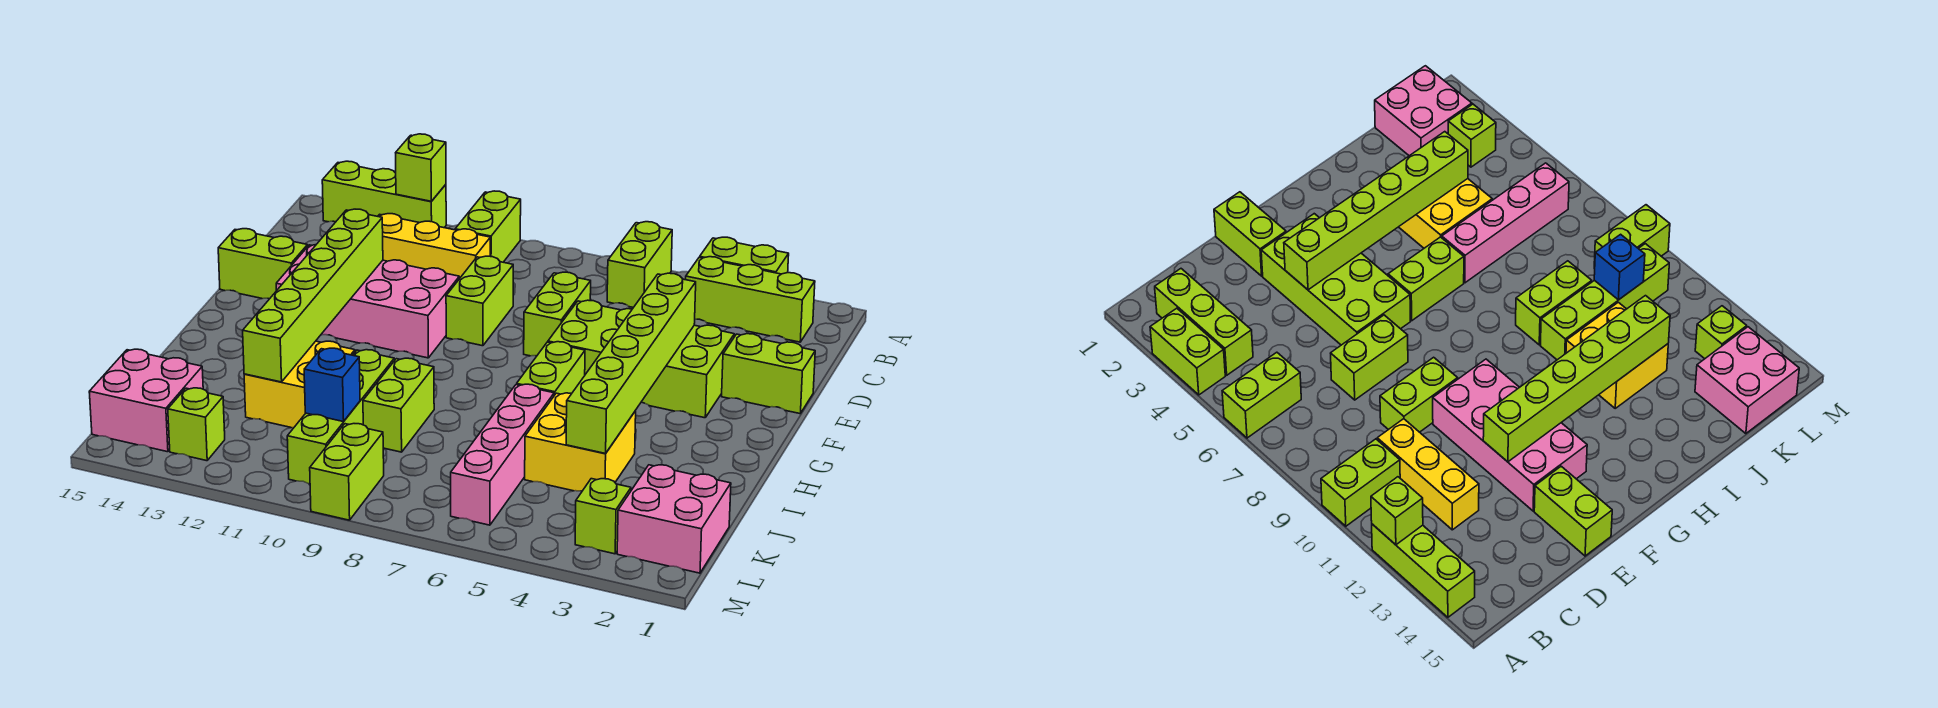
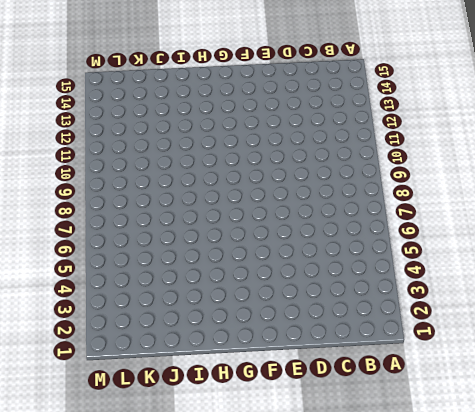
none -> lime 1x2 brick [700,237,789,274]
none -> lime 1x2 brick [607,222,672,307]
none -> lime 1x2 brick [455,191,521,262]

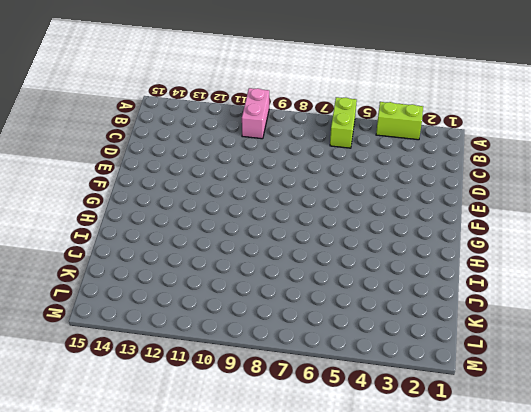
pink 1x2 brick [242,88,269,139] -> lime 1x2 brick [455,191,521,262]
none -> lime 1x3 brick [322,161,446,228]
none -> lime 1x3 brick [686,257,815,342]
none -> yellow 1x3 brick [378,214,490,279]

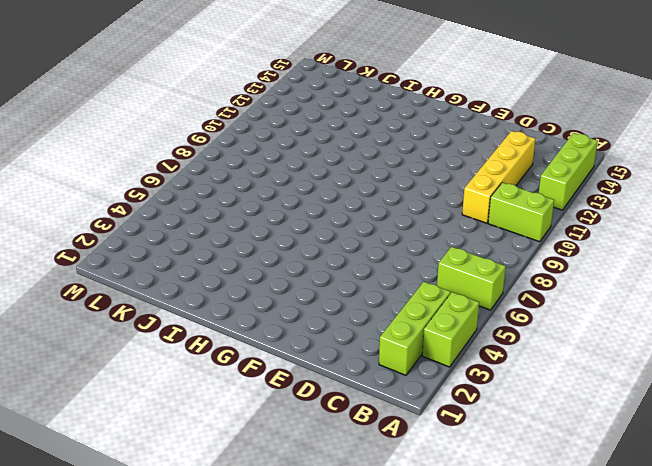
yellow 1x4 brick [462,131,535,223] -> yellow 1x3 brick [378,214,490,279]
none -> lime 1x2 brick [524,272,591,356]
none -> lime 1x2 brick [446,256,513,346]
none -> lime 1x2 brick [722,334,815,414]

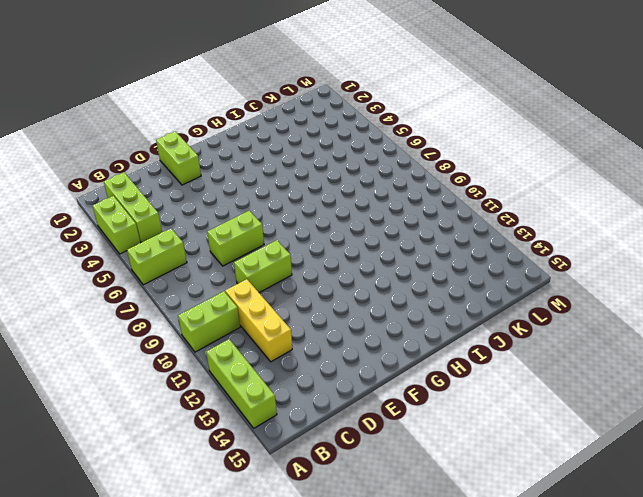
none -> lime 2x4 brick [548,300,734,418]
none -> pink 2x4 brick [276,245,459,358]
none -> lime 1x2 brick [218,229,308,299]

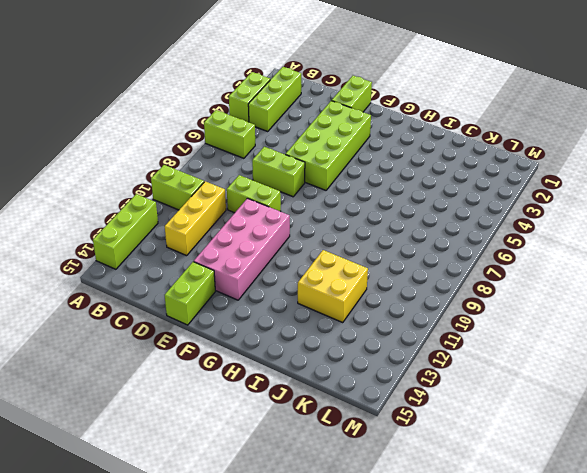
none -> lime 1x2 brick [517,342,585,395]
none -> yellow 2x2 brick [525,393,636,491]
none -> pink 1x4 brick [451,384,554,525]

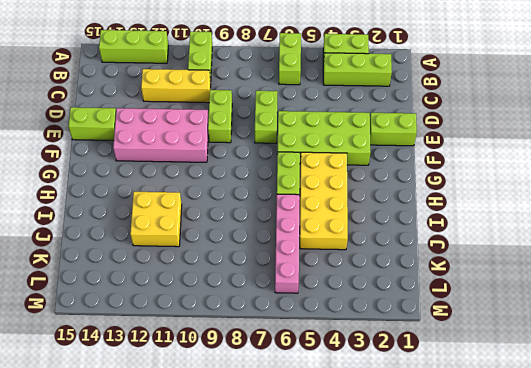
yellow 2x4 brick [300,152,348,250] -> yellow 2x2 brick [525,393,636,491]
none -> lime 1x2 brick [363,358,434,452]
none -> lime 1x4 brick [287,350,394,484]
none -> pink 2x2 brick [617,465,731,573]

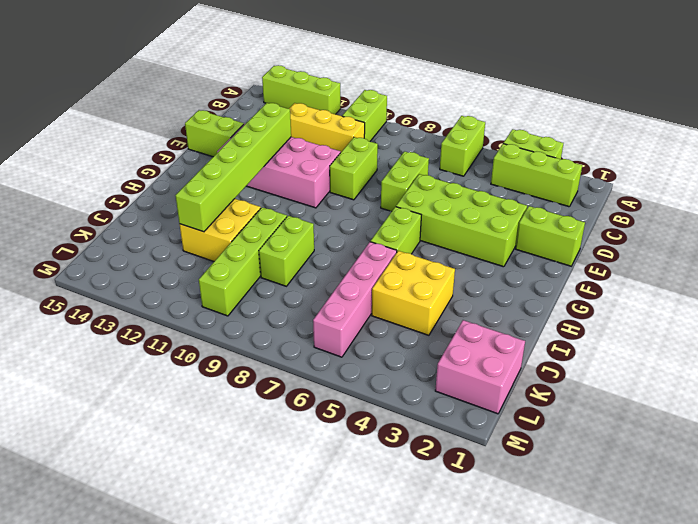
none -> pink 2x2 brick [89,349,203,452]
none -> lime 1x1 brick [575,479,631,554]
none -> lime 1x2 brick [310,424,384,520]

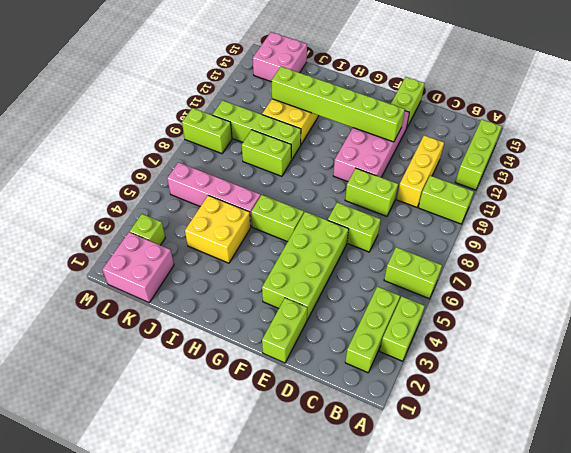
none -> lime 1x1 brick [168,388,225,461]
none -> lime 1x1 brick [396,134,446,201]
none -> lime 1x6 brick [566,273,696,453]

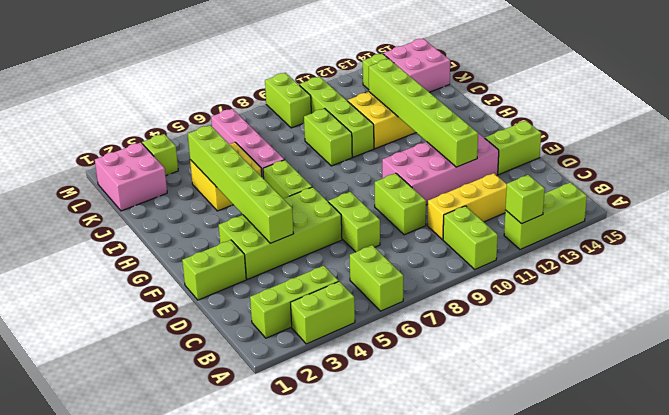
none -> blue 1x1 brick [304,348,360,422]

